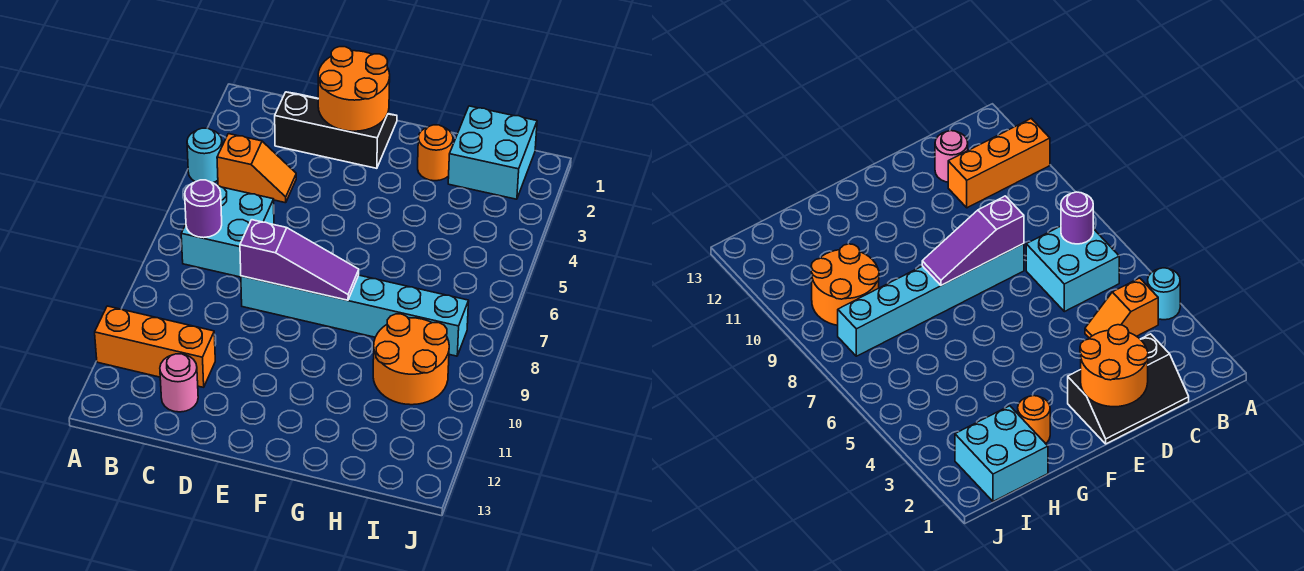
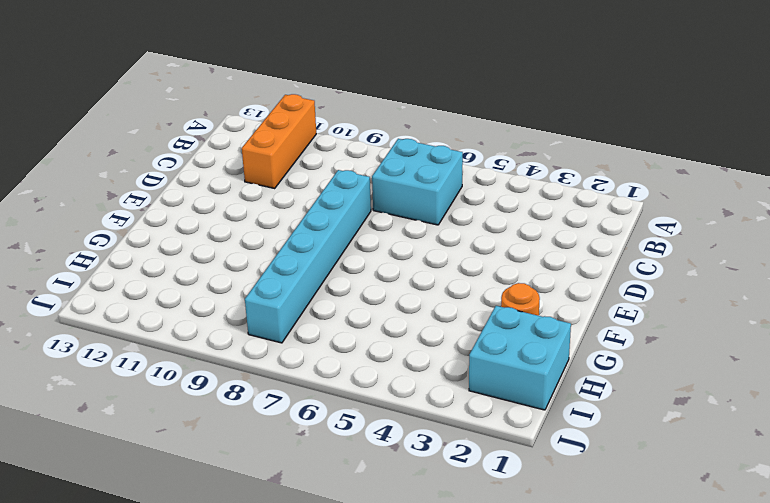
none -> cyan 1x1 round brick [187,128,222,183]
none -> orange 1x2 slope [217,134,296,203]
none -> black 2x3 slope [275,92,397,168]

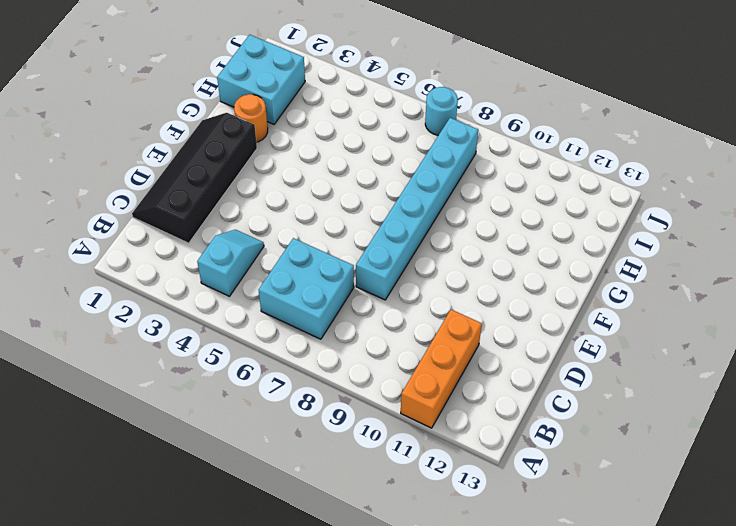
cyan 1x2 slope [197,230,264,296] -> orange 1x2 slope [217,134,296,203]
black 2x4 slope [132,113,257,243] -> black 2x3 slope [275,92,397,168]
cyan 1x1 round brick [425,87,458,135] -> cyan 1x1 round brick moved to [187,128,222,183]
none -> pink 1x1 round brick [160,354,198,412]
none -> orange 2x2 round brick [373,314,449,405]
none -> purple 1x1 round brick [185,180,222,238]

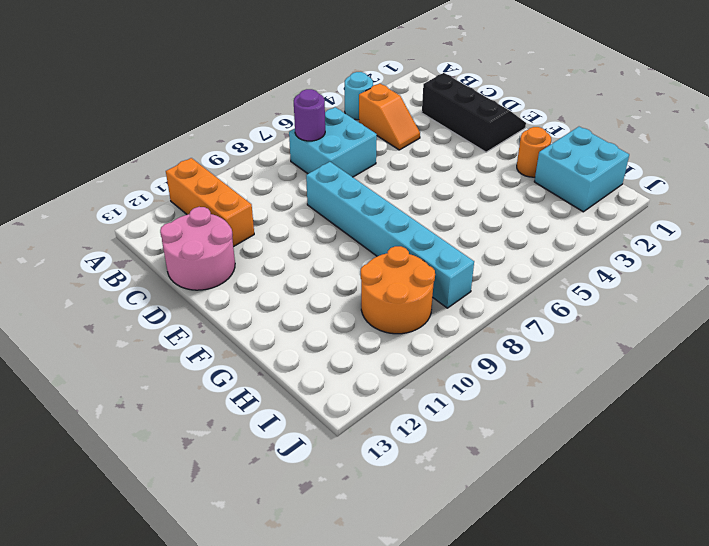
pink 2x2 round brick [160,207,235,290] -> pink 1x1 round brick [160,354,198,412]
none -> orange 2x2 round brick [318,47,390,131]
none -> purple 1x3 slope [240,220,359,300]

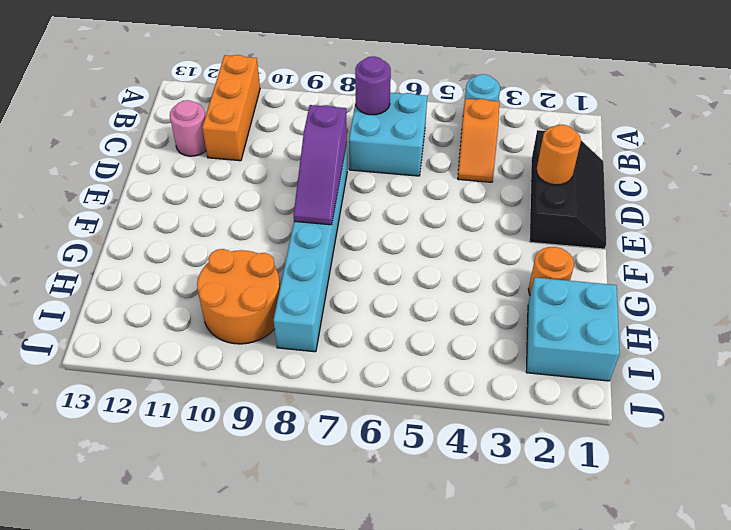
orange 1x1 round brick [536,125,581,185] -> orange 2x2 round brick [318,47,390,131]

